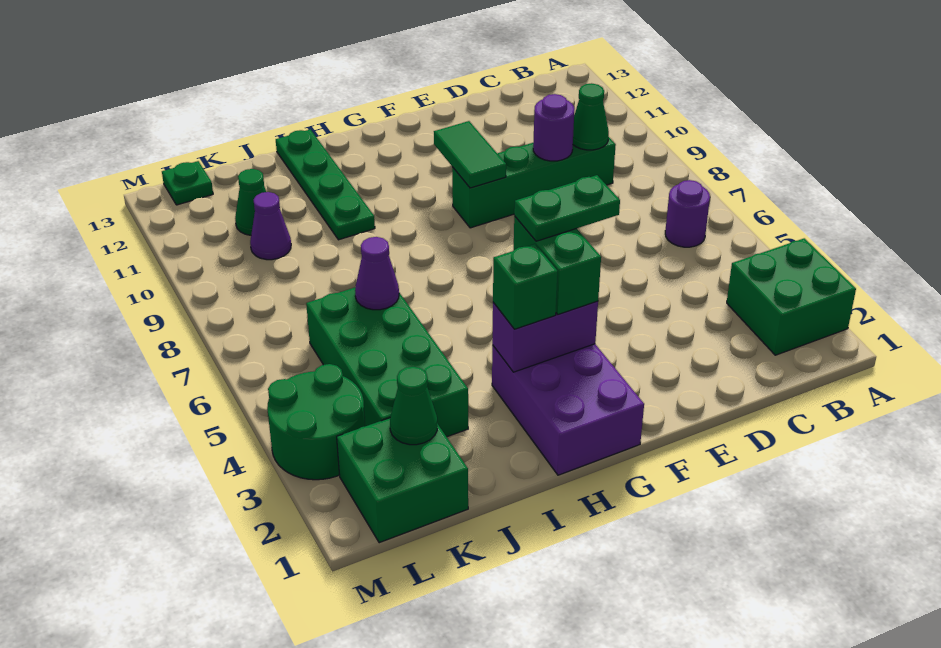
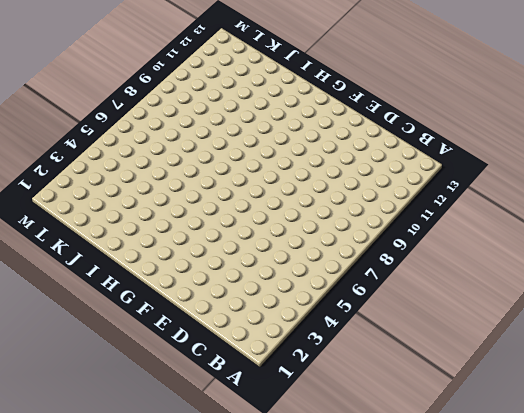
none -> green 2x2 brick [727,238,856,355]
none -> purple 1x1 round brick [665,180,710,247]
none -> green 1x4 brick [452,138,616,228]

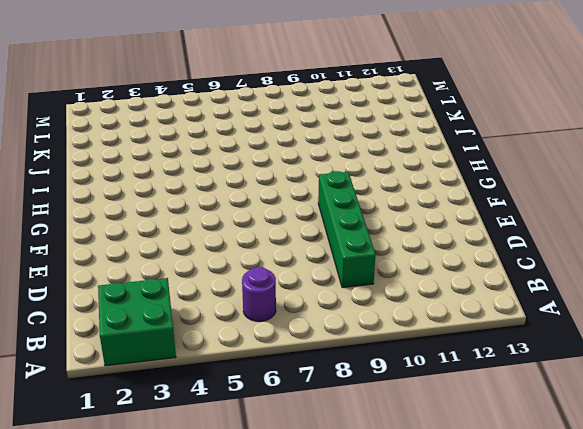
none -> purple 2x3 brick [492,344,644,475]
none -> green 1x4 plate [276,129,375,240]
none -> green 2x4 brick [306,288,468,437]

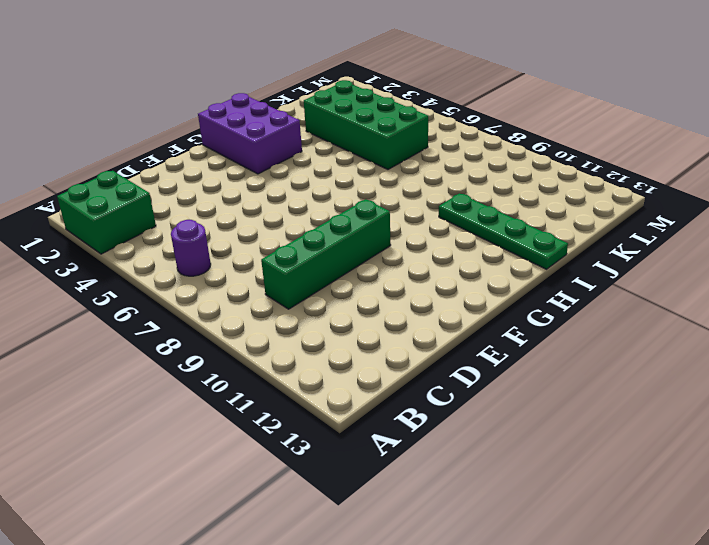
none -> green 2x2 brick [337,418,468,543]
none -> purple 1x1 cone [250,192,291,260]
none -> green 1x1 cone [235,169,266,235]

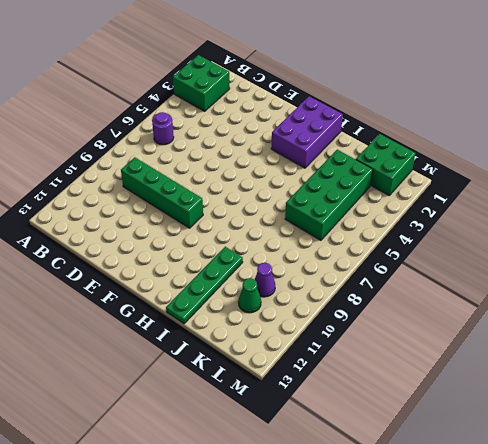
none -> green 2x2 round brick [267,364,365,480]
none -> green 1x1 plate [162,161,213,205]
none -> green 1x1 cone [573,83,609,150]

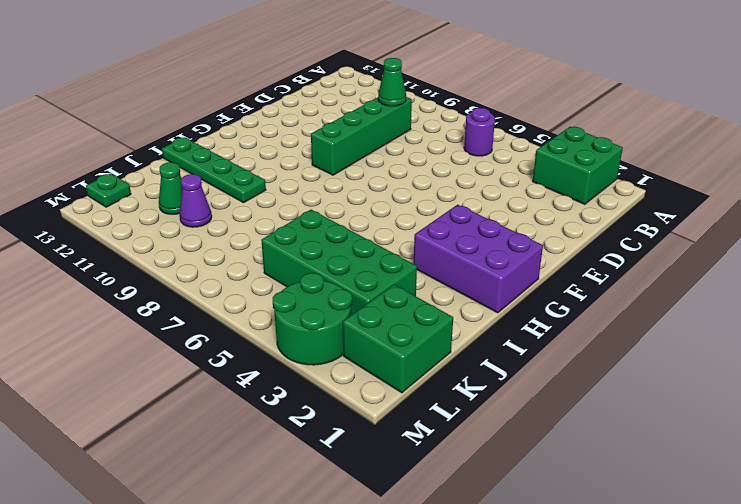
none -> purple 1x1 round brick [533,94,574,161]
none -> green 1x2 tile [434,121,506,188]
none -> purple 1x2 brick [492,301,598,372]

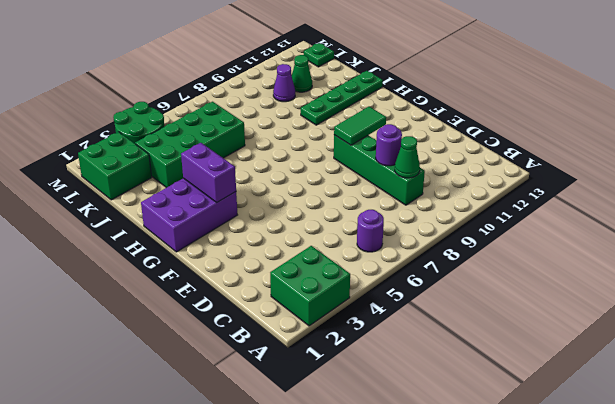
none -> purple 1x1 cone [355,237,399,310]
none -> green 1x1 cone [390,367,437,445]
none -> green 1x2 brick [514,216,601,314]

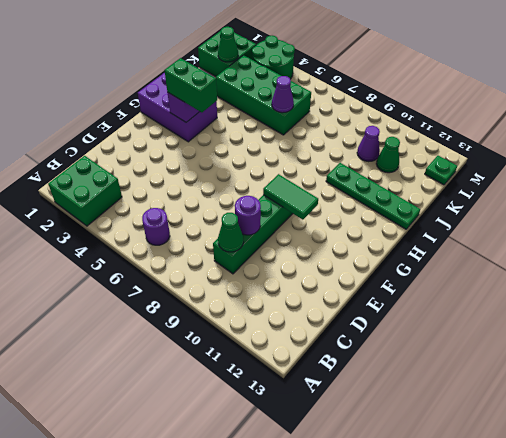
none -> green 1x1 brick [493,244,558,329]
none -> green 1x2 plate [514,175,620,241]

